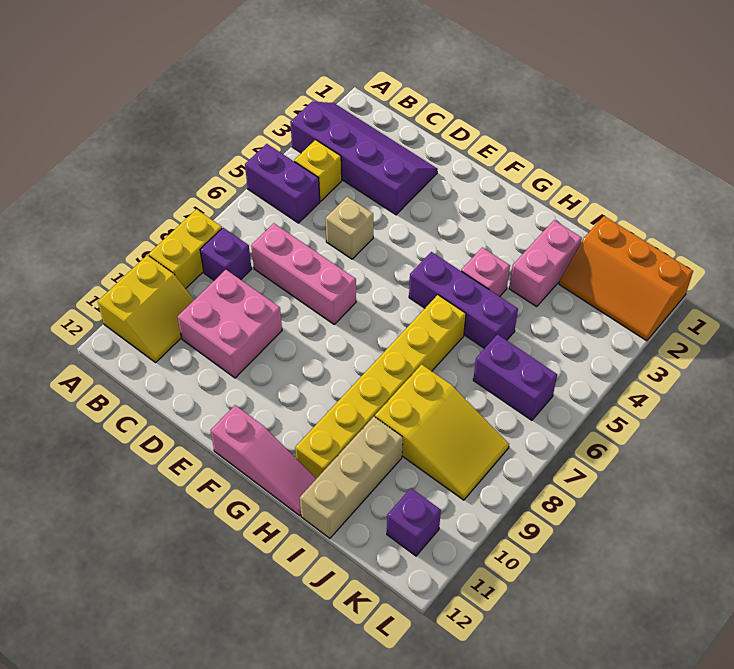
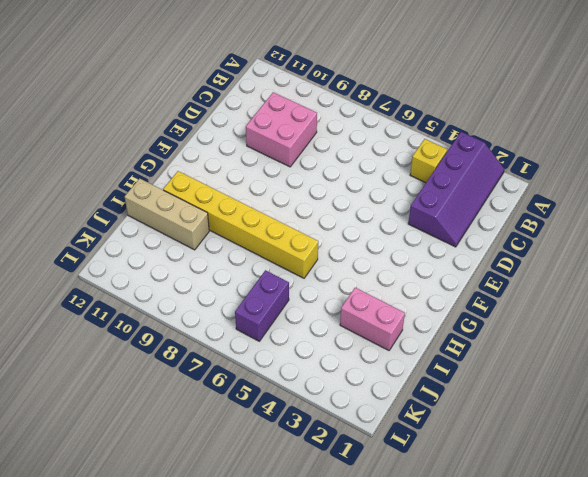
none -> purple 1x2 brick [245,144,320,223]
none -> yellow 1x2 brick [149,209,222,289]
none -> yellow 2x2 slope [98,255,194,362]

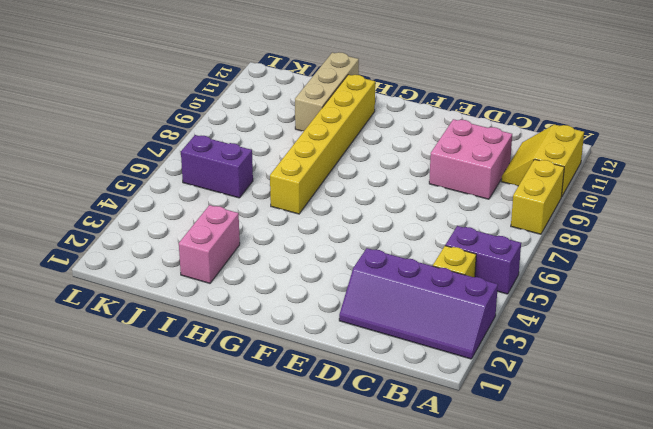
none -> purple 1x1 brick [200,228,252,280]
none -> pink 1x3 brick [251,223,356,324]
none -> tan 1x1 brick [326,197,373,259]

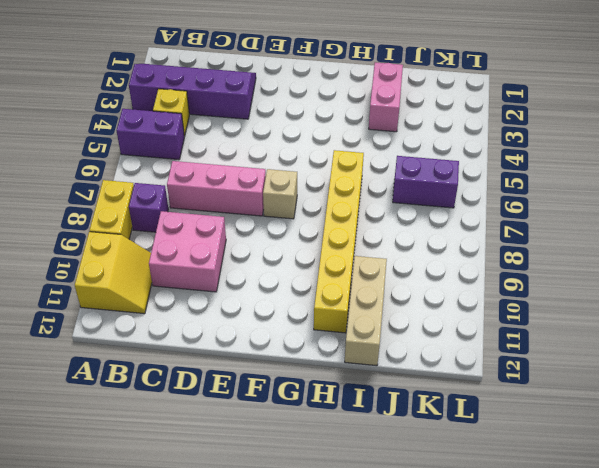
tan 1x1 brick [263,169,297,219] -> tan 1x1 brick moved to [326,197,373,259]
none -> pink 1x3 slope [211,405,316,516]
none -> purple 1x3 brick [409,252,518,349]
none -> pink 1x1 brick [461,247,510,296]

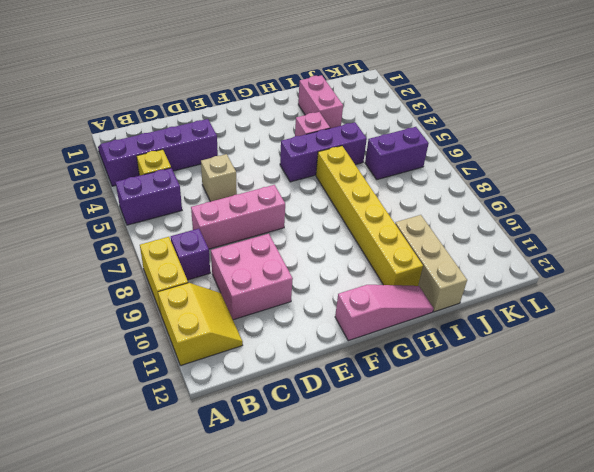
none -> yellow 2x3 slope [375,364,509,500]
none -> orange 2x3 slope [559,216,693,341]
none -> purple 1x1 brick [387,488,441,556]

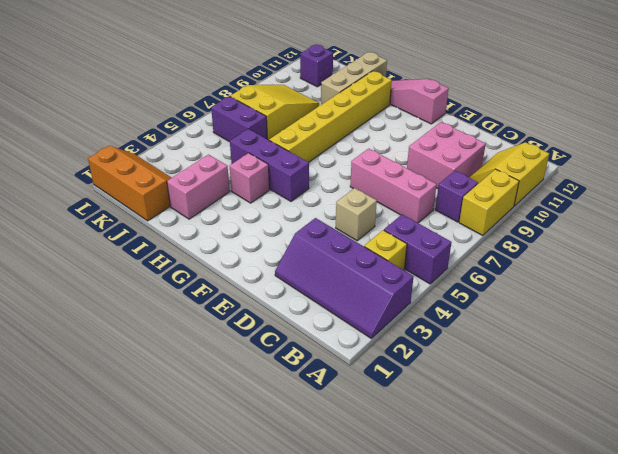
yellow 2x3 slope [230,85,319,140] -> yellow 2x3 slope turned to [375,364,509,500]

